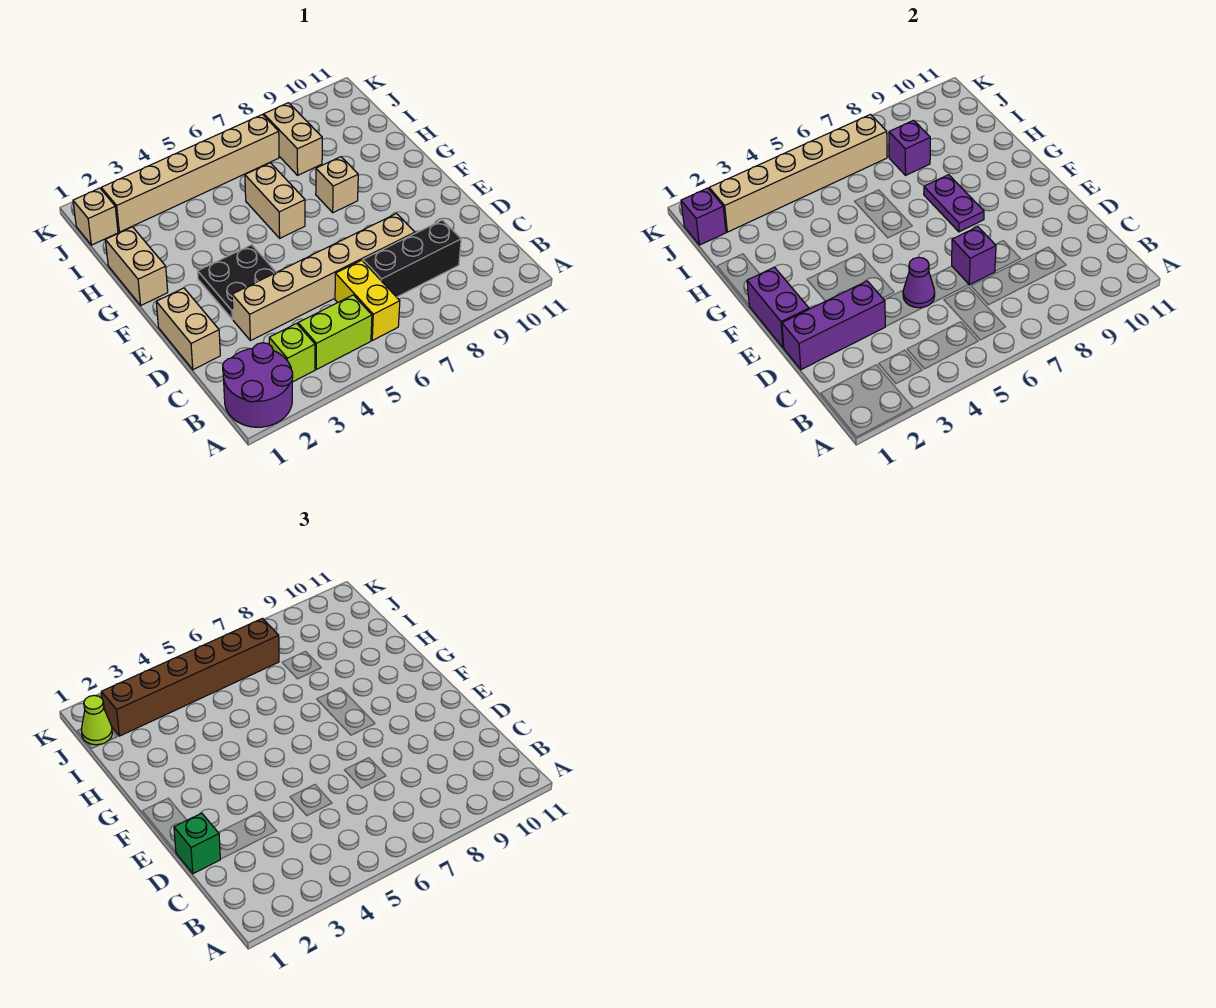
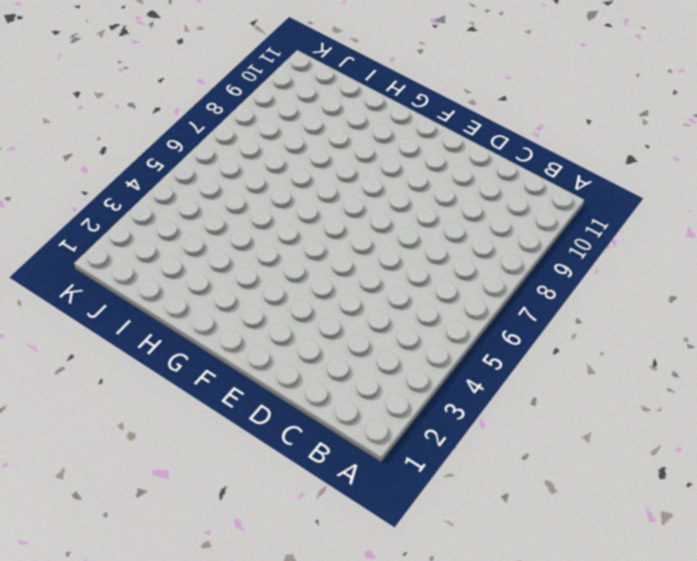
none -> purple 2x2 round brick [223,343,293,427]
none -> lime 1x1 brick [269,323,315,382]
none -> lime 1x2 brick [298,295,372,369]

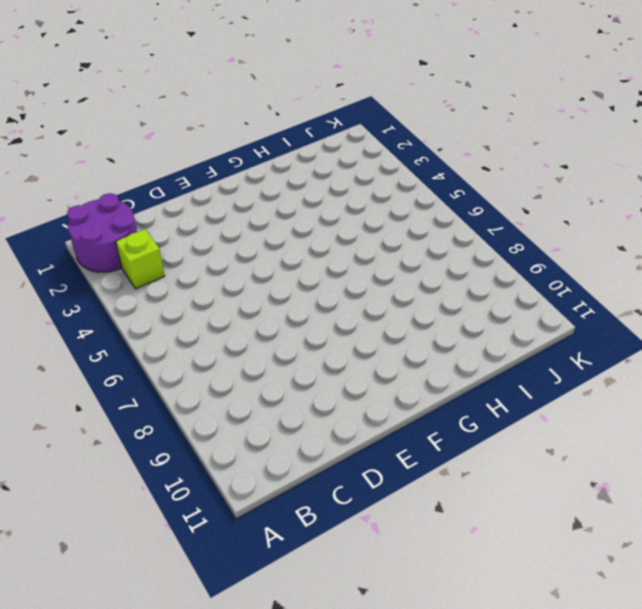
none -> lime 1x2 brick [298,295,372,369]
none -> yellow 1x2 brick [335,260,400,340]
none -> black 1x3 brick [363,220,461,297]

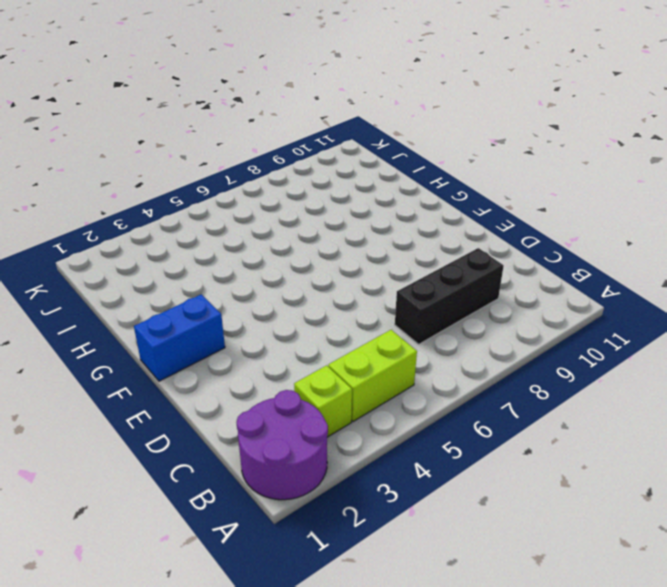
blue 1x2 brick [134,294,225,381] -> none
none -> yellow 1x2 brick [335,260,400,340]
none -> tan 1x2 brick [156,288,220,370]
none -> tan 1x6 brick [232,214,415,341]

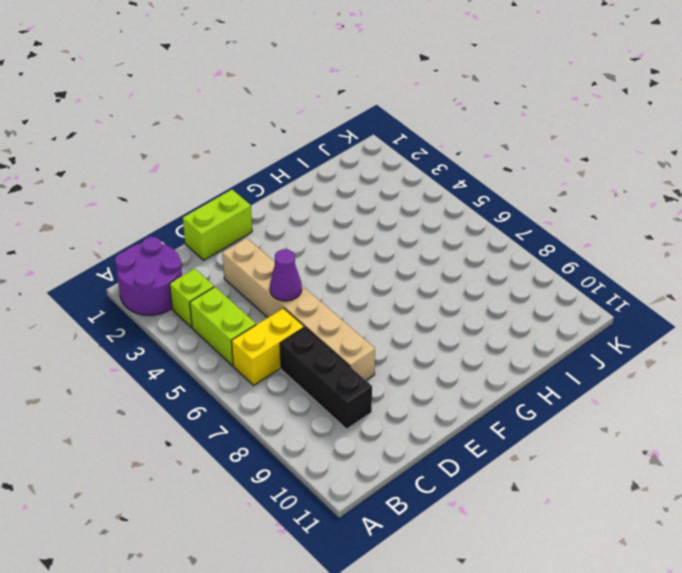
lime 1x2 brick [183,190,252,260] -> tan 1x2 brick [156,288,220,370]
none -> black 2x2 plate [198,245,276,319]
none -> tan 1x2 brick [105,227,168,305]
none -> tan 1x2 brick [245,163,305,238]

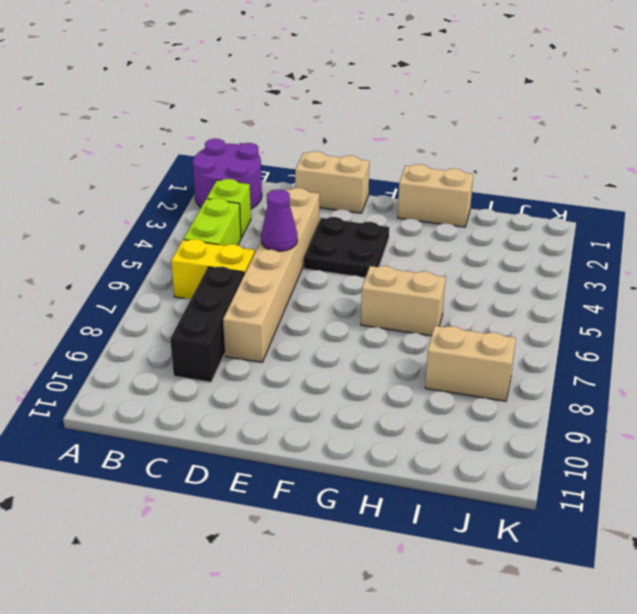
none -> tan 1x1 brick [316,157,358,213]
none -> tan 1x1 brick [73,188,118,245]
none -> tan 1x6 brick [101,115,279,232]

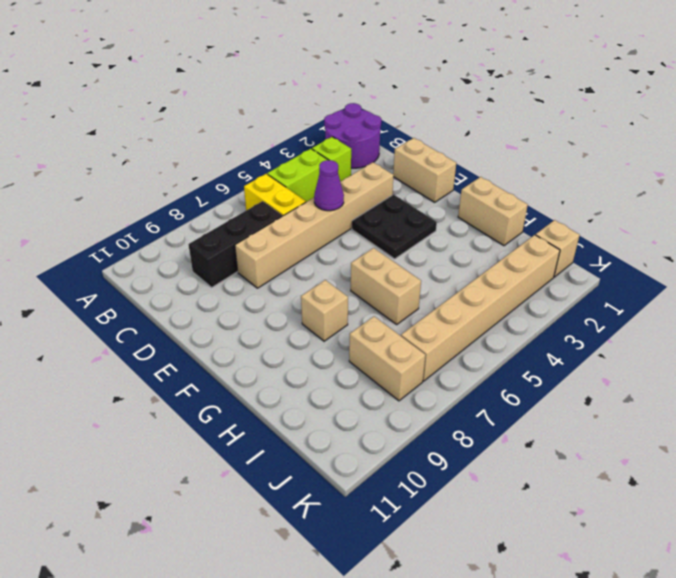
none -> purple 1x3 brick [782,281,885,370]
none -> purple 1x1 brick [952,227,996,285]
none -> purple 1x2 brick [747,267,809,348]

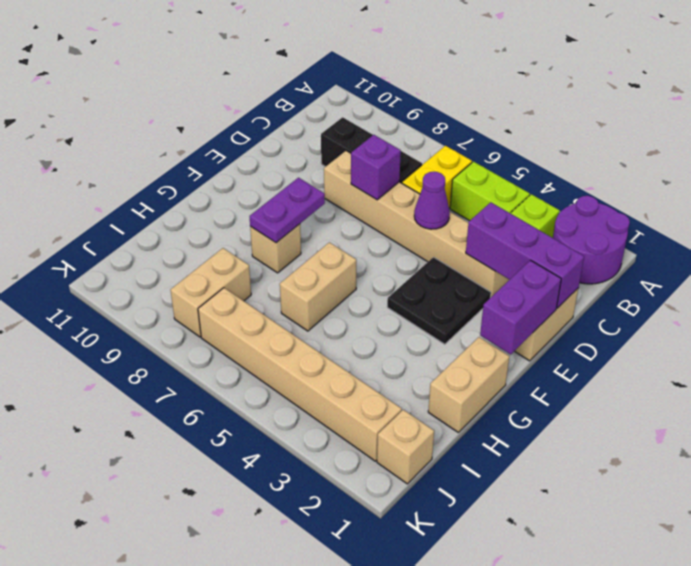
none -> purple 1x1 brick [889,120,930,175]
none -> purple 1x1 brick [681,188,726,245]
none -> tan 1x6 brick [709,115,887,232]

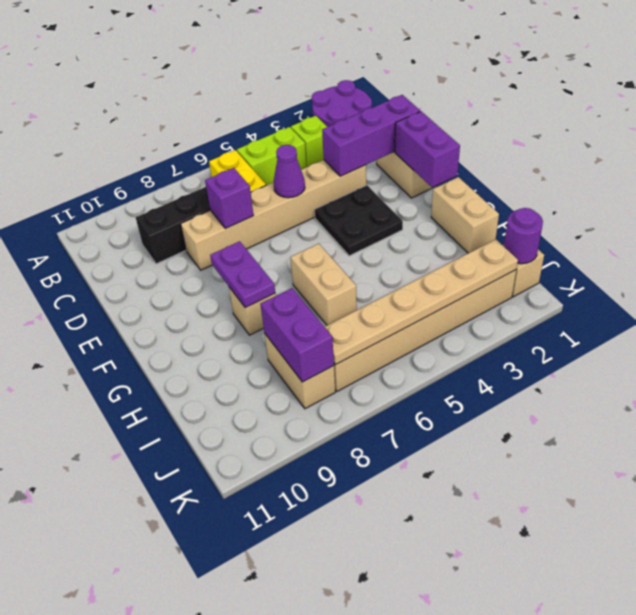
purple 1x2 brick [261,288,334,382] -> purple 1x1 brick [889,120,930,175]
purple 1x1 round brick [504,208,543,264] -> purple 1x1 brick [681,188,726,245]
tan 1x6 plate [325,239,518,365] -> tan 1x6 brick [709,115,887,232]
none -> green 1x1 brick [174,813,220,874]
none -> lime 1x1 cone [81,695,112,745]
none -> brown 1x6 brick [101,619,279,736]

